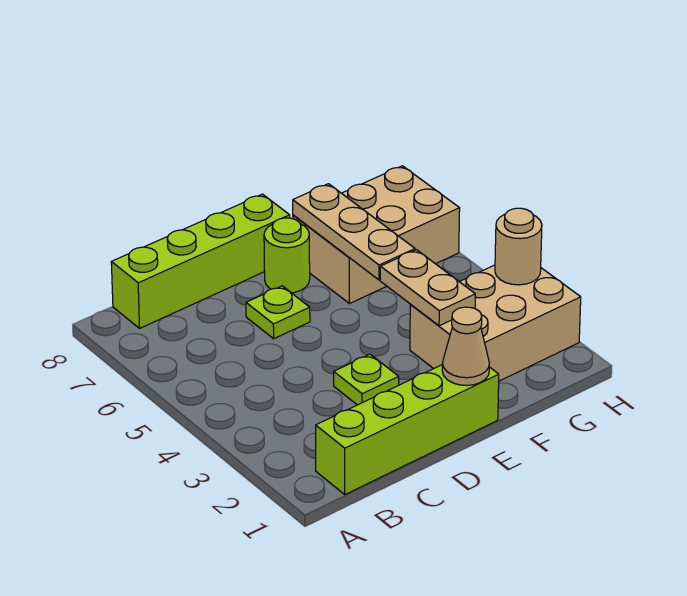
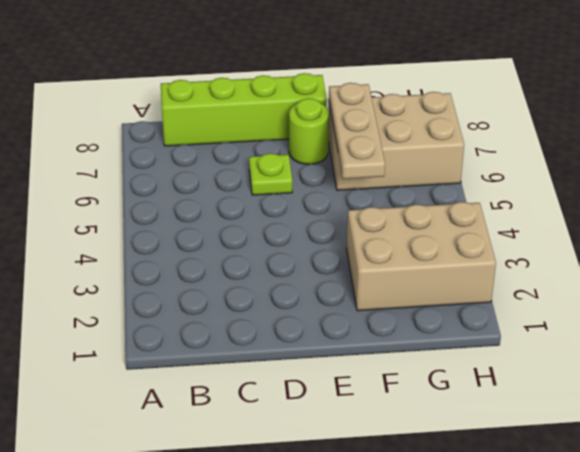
none -> lime 1x4 brick [316,365,499,494]
none -> lime 1x1 plate [334,354,399,405]

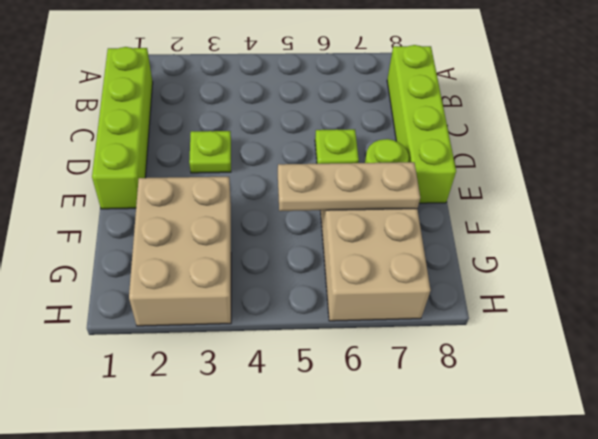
none -> tan 1x1 cone [442,307,489,385]
none -> tan 1x2 plate [380,250,475,326]

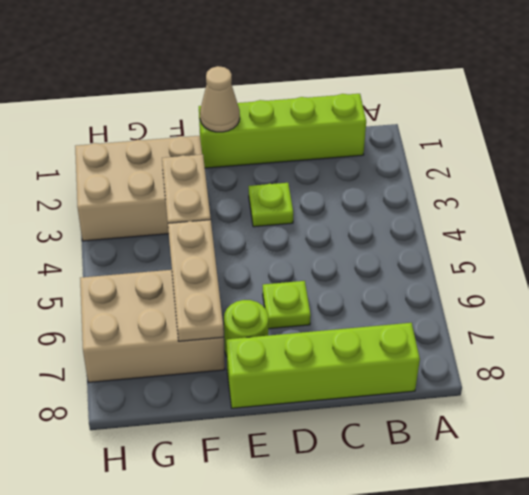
none -> tan 1x1 round brick [495,208,542,285]

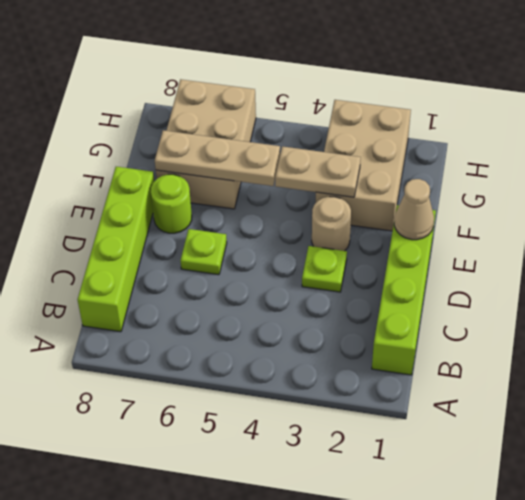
tan 1x1 round brick [312,197,351,251] -> tan 1x1 round brick moved to [495,208,542,285]

